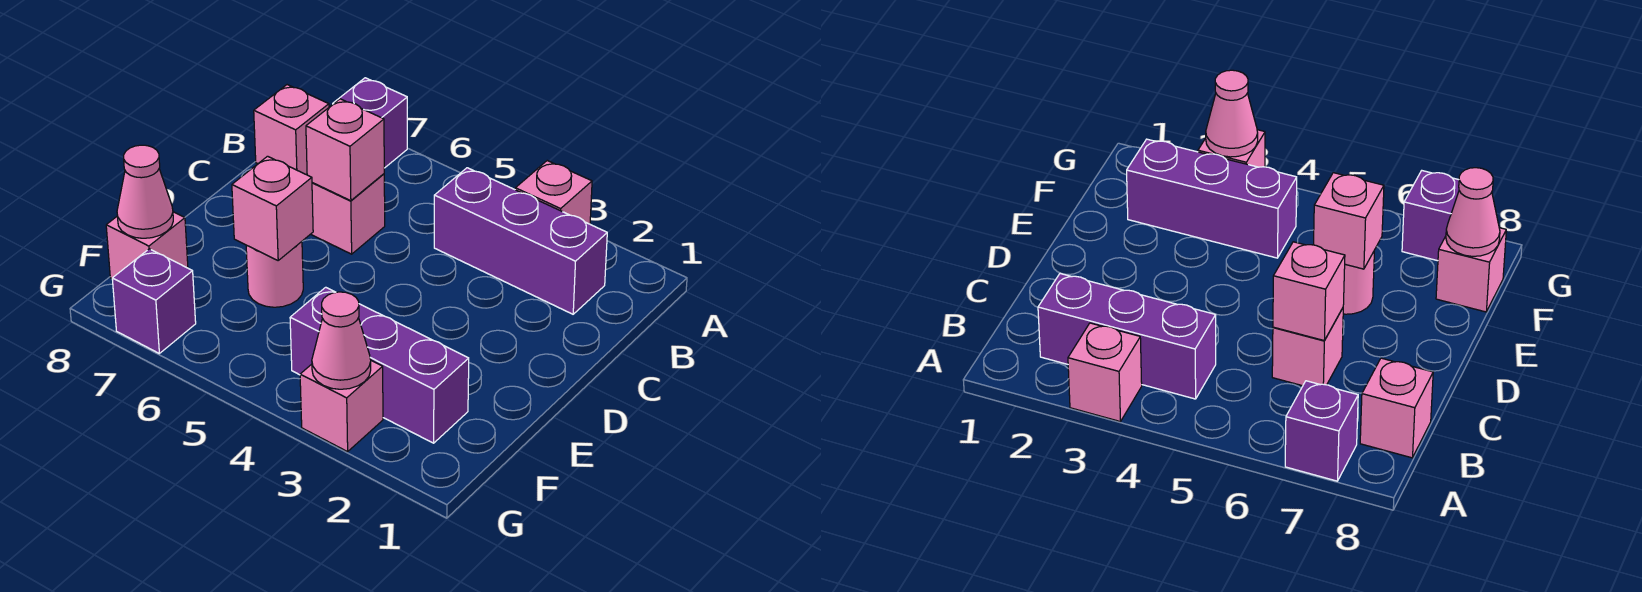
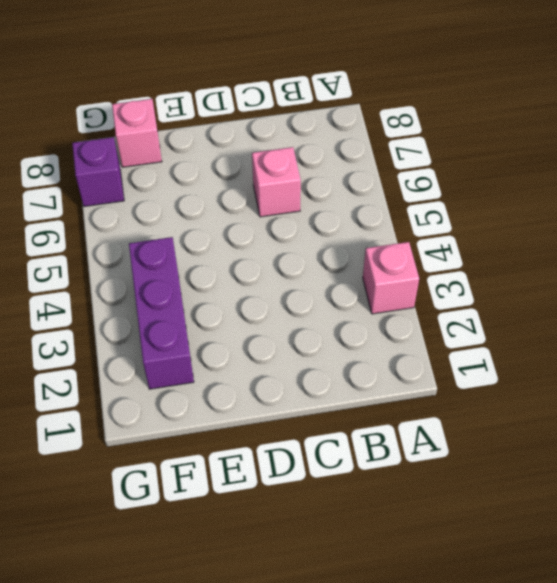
none -> purple 1x1 brick [333,78,407,168]
none -> purple 1x3 brick [434,168,607,314]
none -> pink 1x1 brick [254,85,329,175]

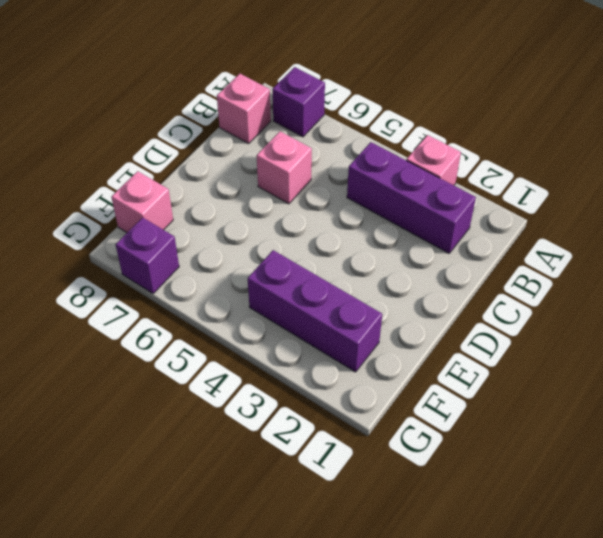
none -> pink 1x1 round brick [246,242,303,307]
none -> pink 1x1 brick [300,361,383,452]
none -> pink 1x1 brick [306,99,384,201]

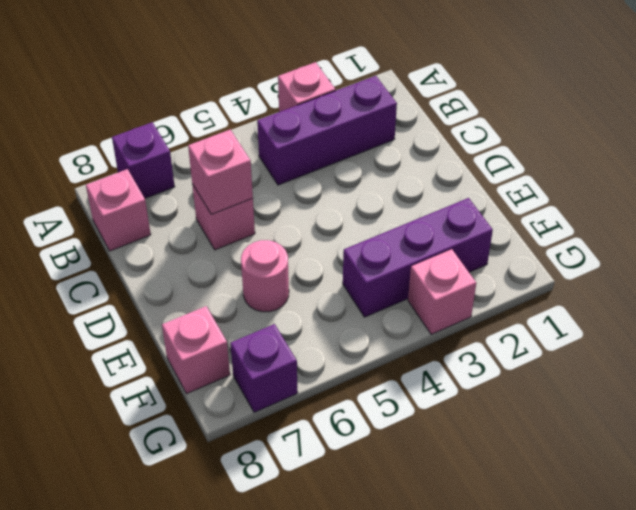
none -> pink 1x1 brick [232,156,313,260]
none -> pink 1x1 cone [117,145,173,238]
none -> pink 1x1 cone [312,292,371,389]

